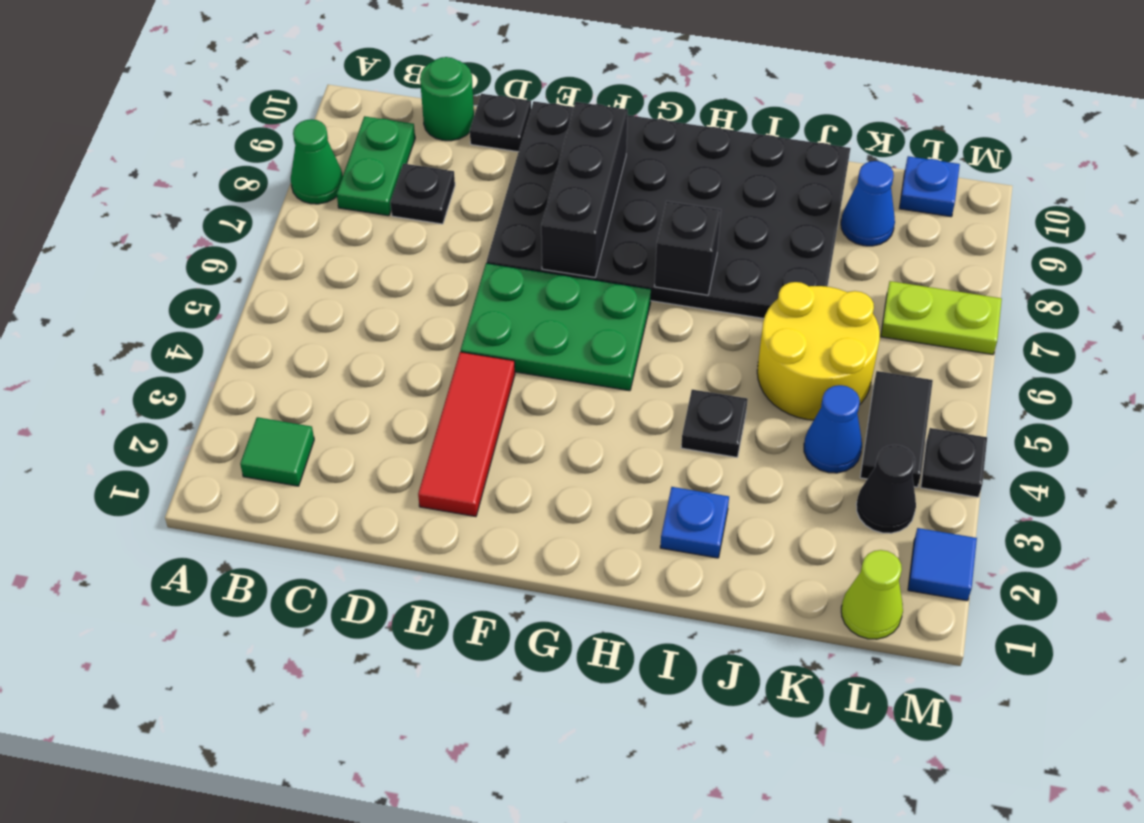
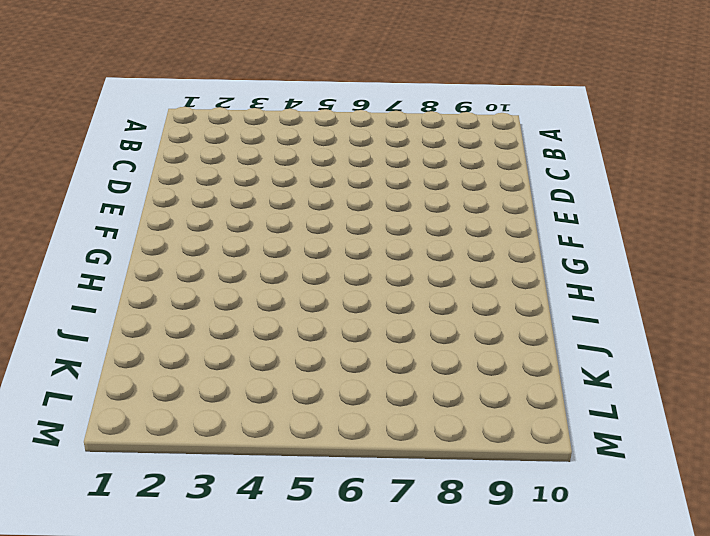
none -> green 1x1 cone [291,119,343,204]
none -> green 1x1 tile [240,417,314,486]
none -> green 1x2 plate [337,116,415,216]

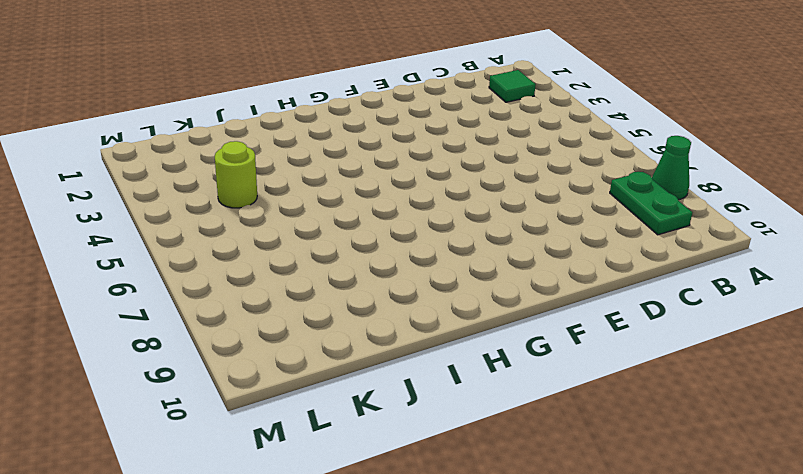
lime 1x1 round brick [215,141,257,208] -> blue 1x1 cone [804,385,862,473]
none -> black 1x1 plate [390,164,455,224]
none -> green 1x1 round brick [420,57,474,141]
none -> black 1x1 plate [470,94,531,152]

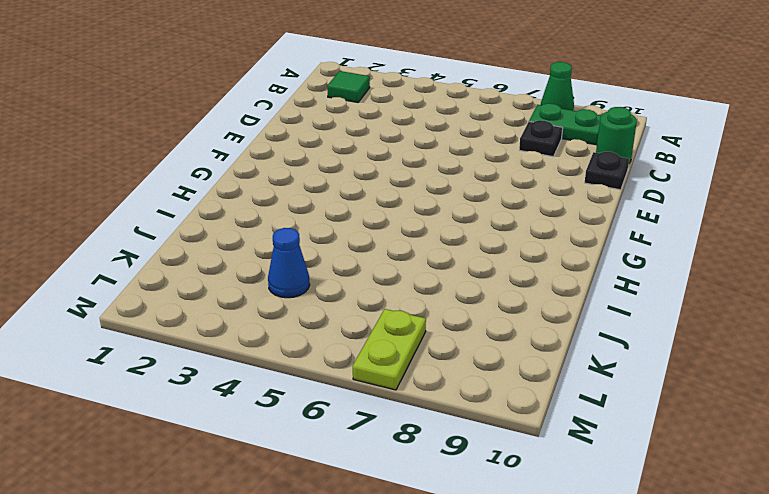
none -> red 1x3 tile [418,352,515,517]
none -> green 2x3 plate [461,263,651,391]
none -> black 4x6 plate [487,101,851,318]

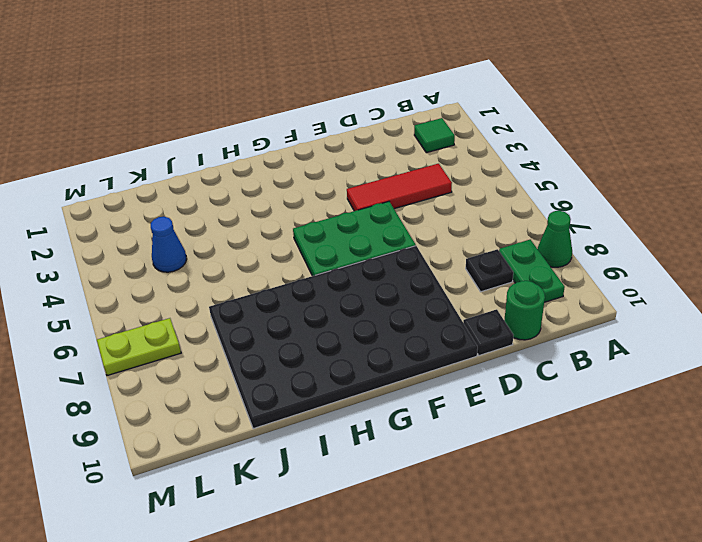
red 1x3 tile [347,164,452,211] -> red 1x3 tile turned to [418,352,515,517]
none -> blue 1x1 plate [660,487,729,558]
none -> black 1x1 plate [681,390,748,457]
none -> yellow 2x2 round brick [757,282,880,420]

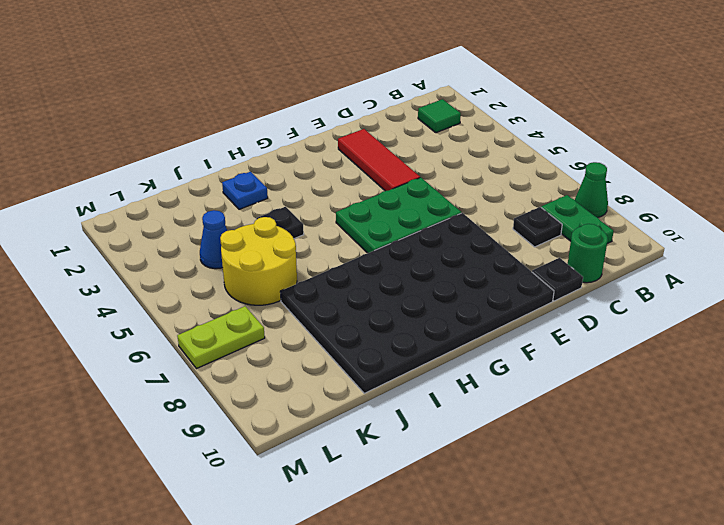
none -> blue 1x1 cone [841,161,895,246]
none -> lime 1x1 cone [841,550,903,639]
none -> black 1x1 cone [856,445,916,533]

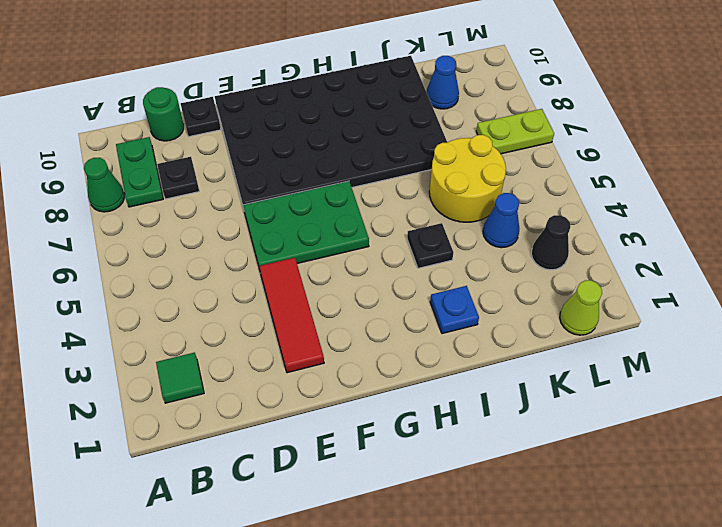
none -> black 1x2 tile [860,371,933,487]
none -> blue 1x1 plate [899,156,960,217]
none -> blue 1x1 tile [908,528,977,601]

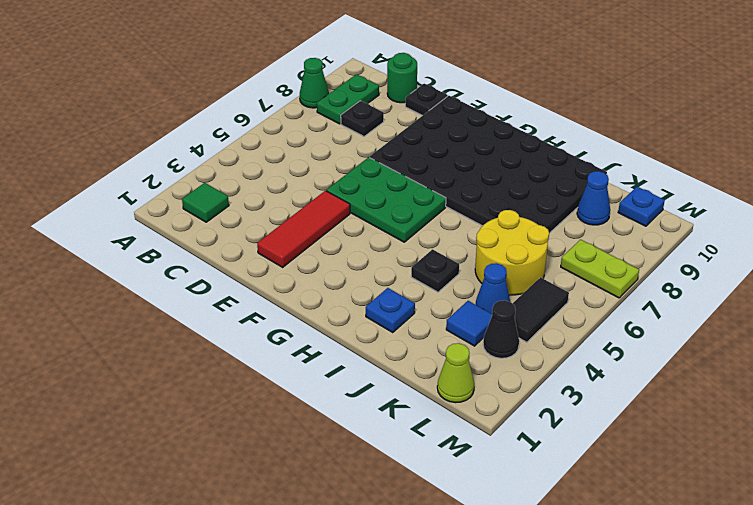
blue 1x1 tile [446,301,492,346] -> blue 1x1 tile moved to [908,528,977,601]
none -> black 1x1 plate [921,428,987,497]
none -> black 1x3 brick [541,102,628,277]
none -> black 1x1 brick [654,201,721,295]

